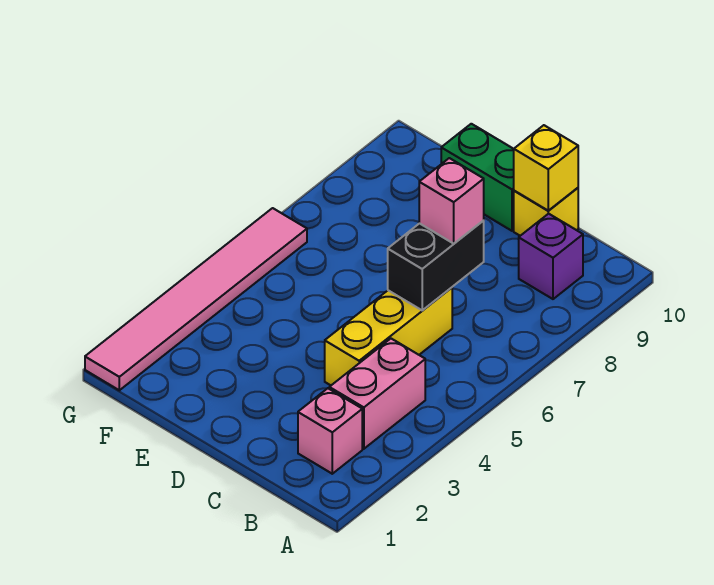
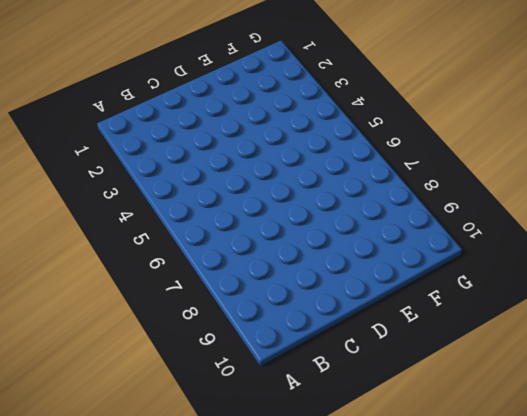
none -> pink 1x1 brick [298,388,362,474]
none -> pink 1x2 brick [329,339,425,449]

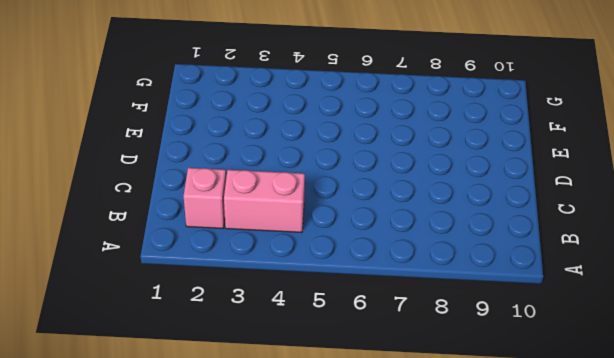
none -> purple 1x1 brick [519,214,583,299]
none -> yellow 1x3 brick [325,288,452,385]

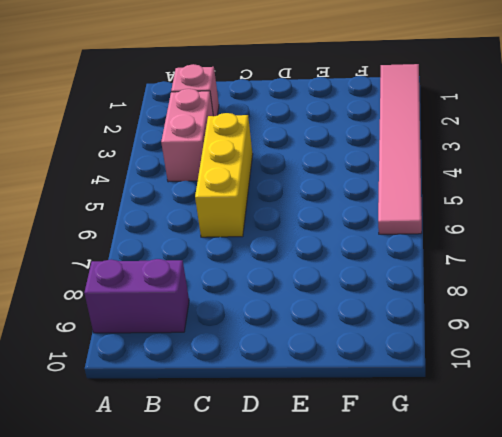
purple 1x2 brick [84,259,189,333] -> purple 1x1 brick [519,214,583,299]
none -> yellow 1x1 brick [514,188,578,236]
none -> green 1x2 brick [441,124,514,231]

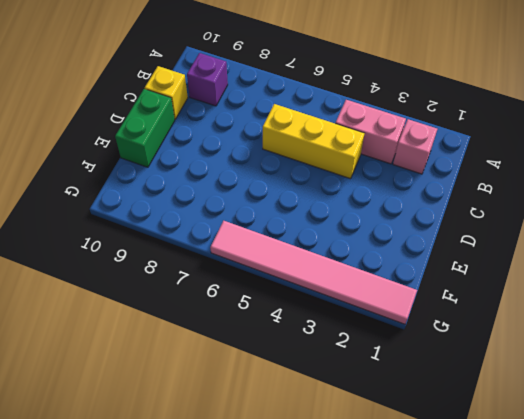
none -> black 1x2 brick [388,221,484,310]
none -> yellow 1x1 brick [514,125,578,211]

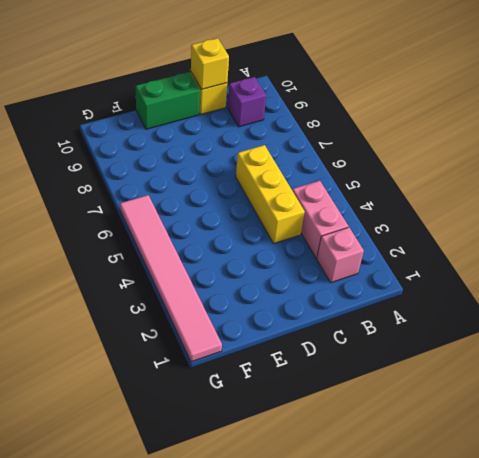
none -> black 1x2 brick [388,221,484,310]
none -> pink 1x1 brick [419,158,484,243]

